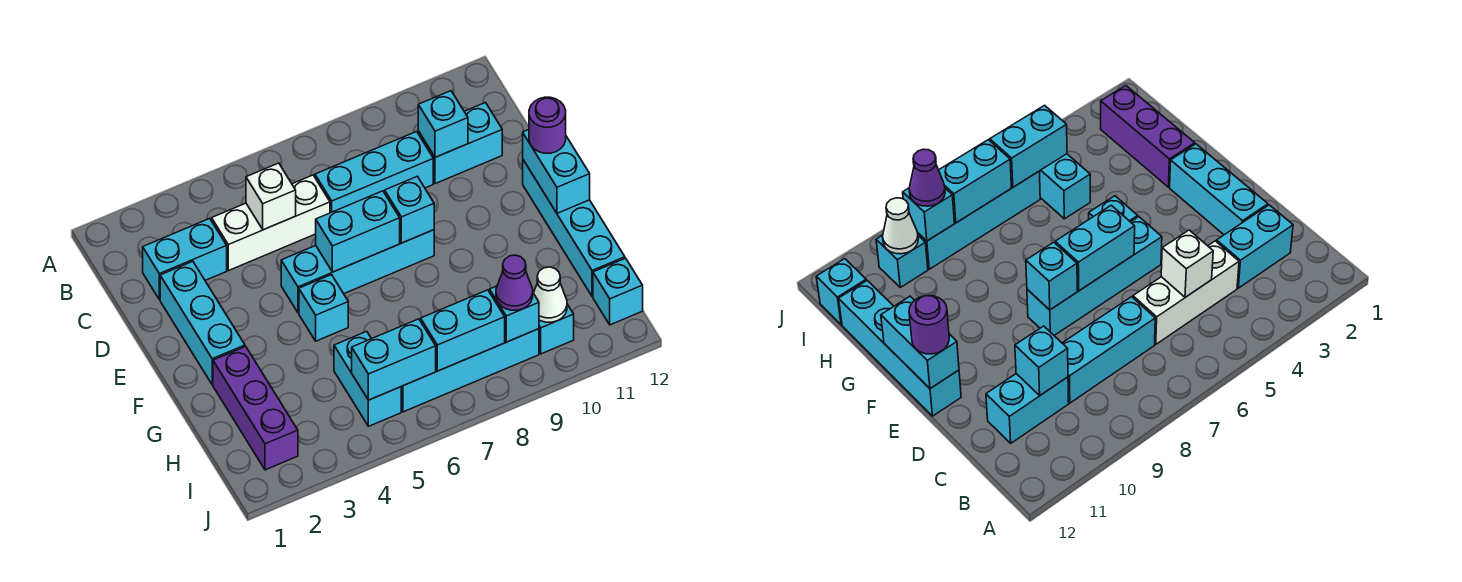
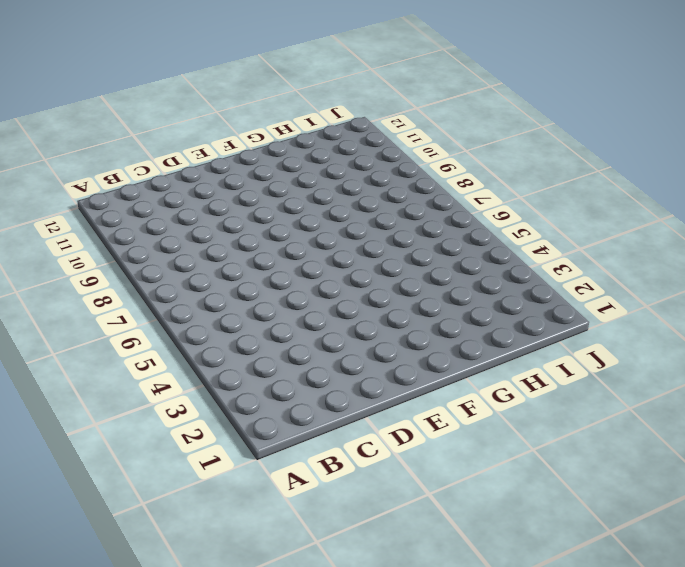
none -> cyan 1x2 brick [143,219,227,300]
none -> white 1x3 brick [212,175,330,271]
none -> cyan 1x3 brick [315,132,433,213]

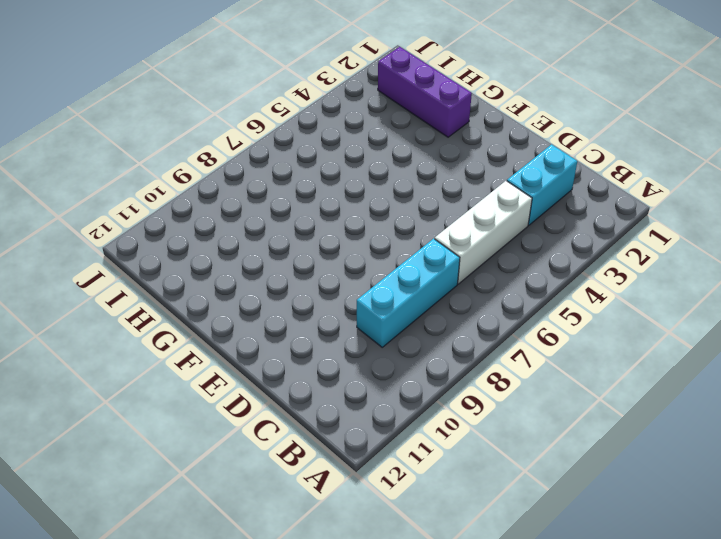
none -> cyan 1x2 brick [418,103,502,184]
none -> cyan 1x3 brick [160,261,245,385]
none -> cyan 1x4 brick [281,230,434,313]

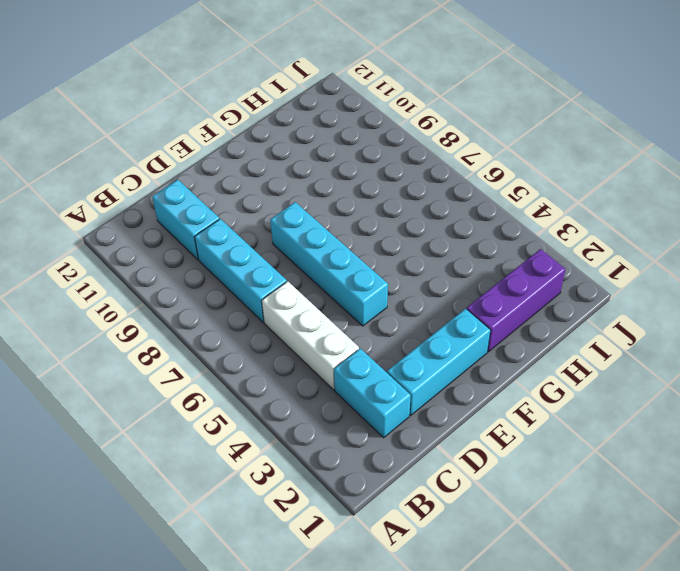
none -> cyan 1x4 brick [523,160,625,297]
none -> cyan 1x1 brick [299,275,348,341]
none -> cyan 1x2 brick [334,331,401,426]

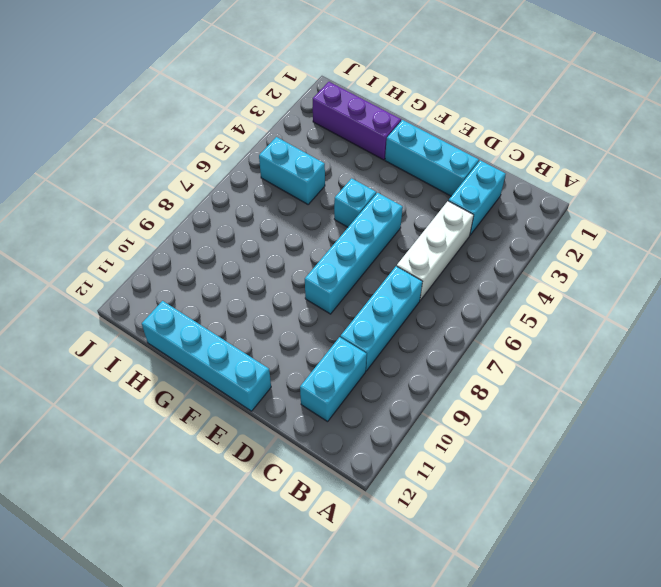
none -> cyan 1x4 brick [401,329,539,412]
none -> cyan 1x1 brick [539,304,574,354]
none -> cyan 1x1 brick [593,258,643,325]

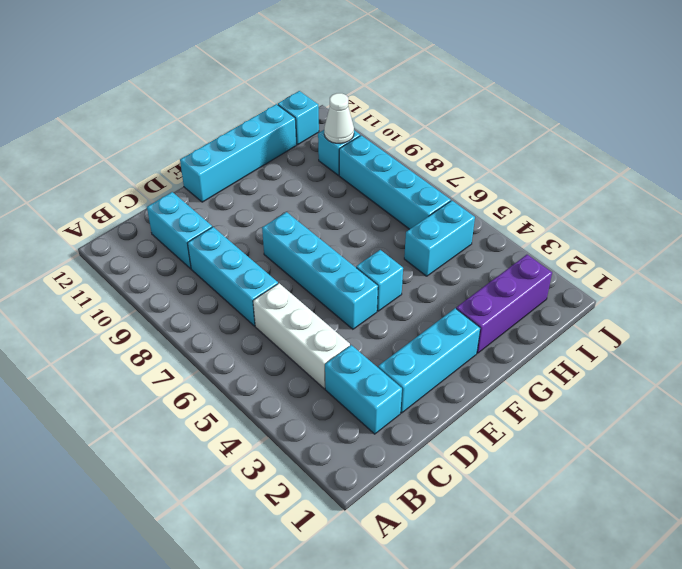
none -> white 1x1 brick [246,163,296,230]
none -> cyan 1x1 brick [418,91,468,157]
none -> cyan 1x2 brick [316,191,400,272]

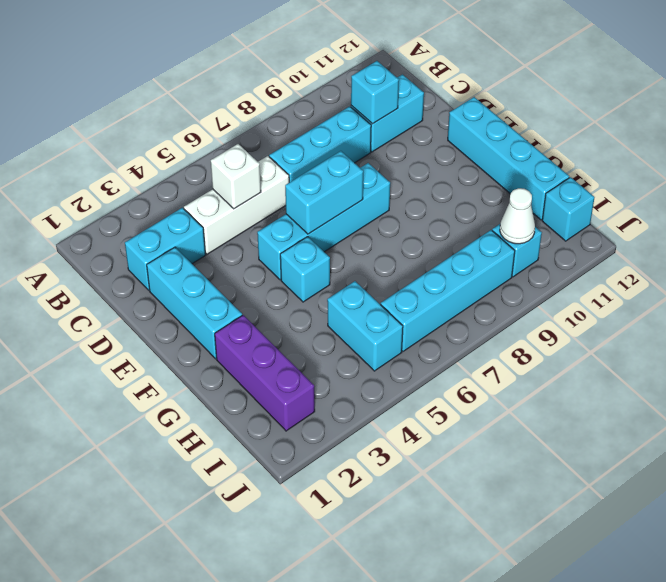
none -> cyan 1x1 brick [385,177,434,243]
none -> cyan 1x2 brick [523,130,590,213]
none -> cyan 1x2 brick [352,319,436,400]

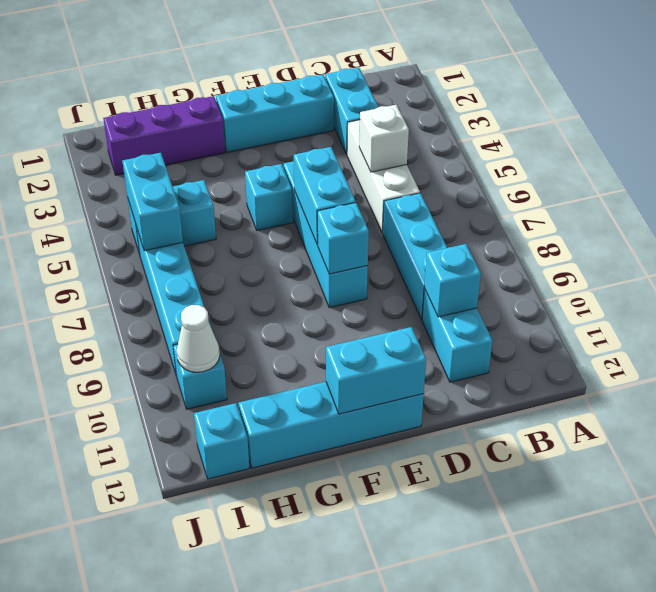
none -> cyan 1x2 brick [421,290,505,371]
none -> cyan 1x1 brick [490,286,539,342]
none -> purple 1x1 round brick [529,97,566,153]

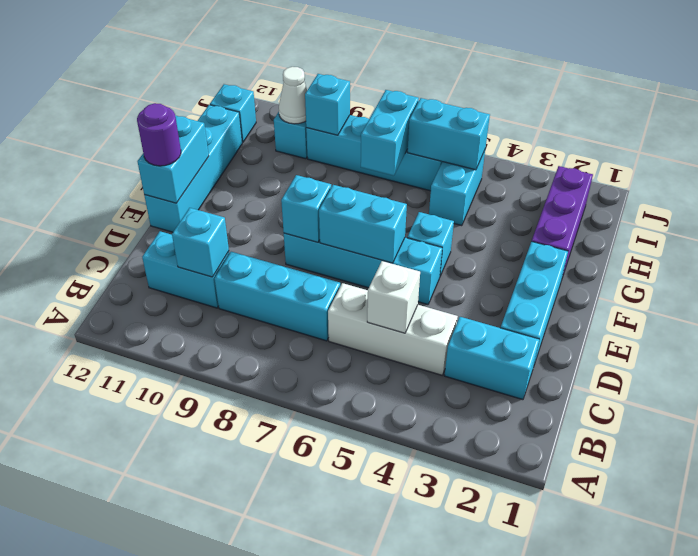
cyan 1x2 brick [361,90,419,176] -> cyan 1x2 brick turned to [421,290,505,371]
none -> purple 1x1 cone [496,255,533,310]

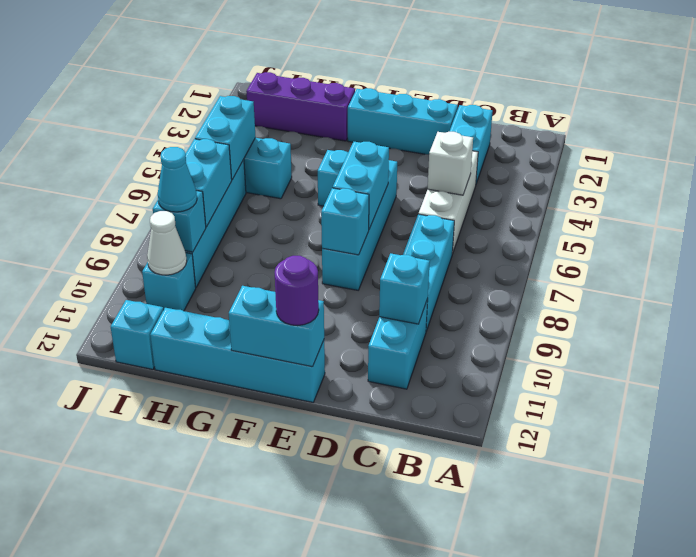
cyan 1x1 cone [158,147,197,212] -> purple 1x1 cone [496,255,533,310]

